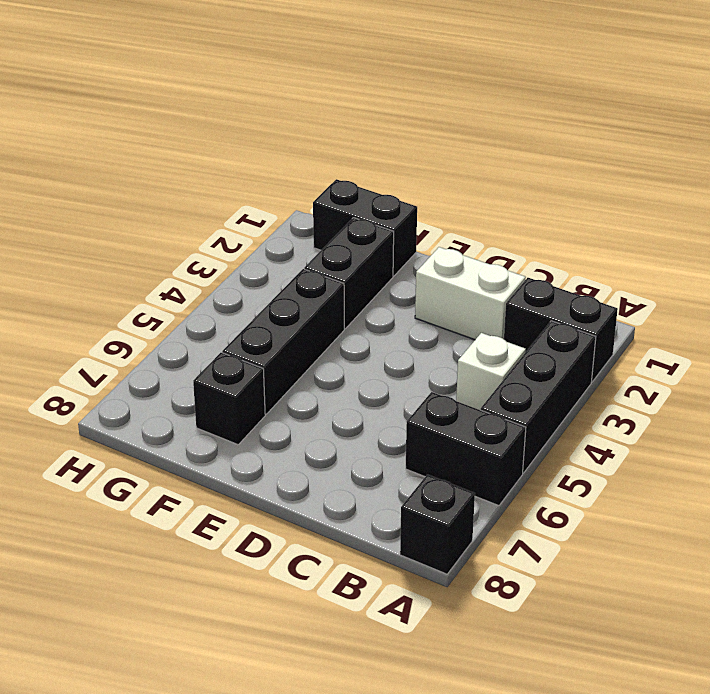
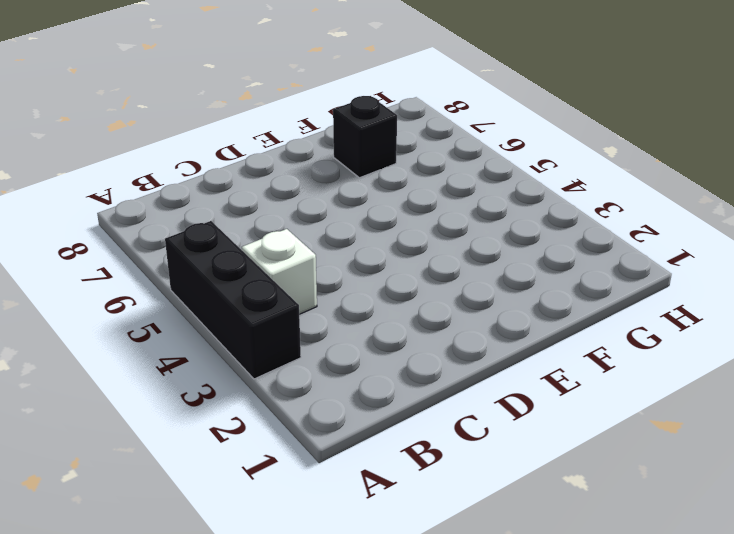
none -> black 1x2 brick [504,278,618,382]
none -> black 1x2 brick [406,392,526,506]

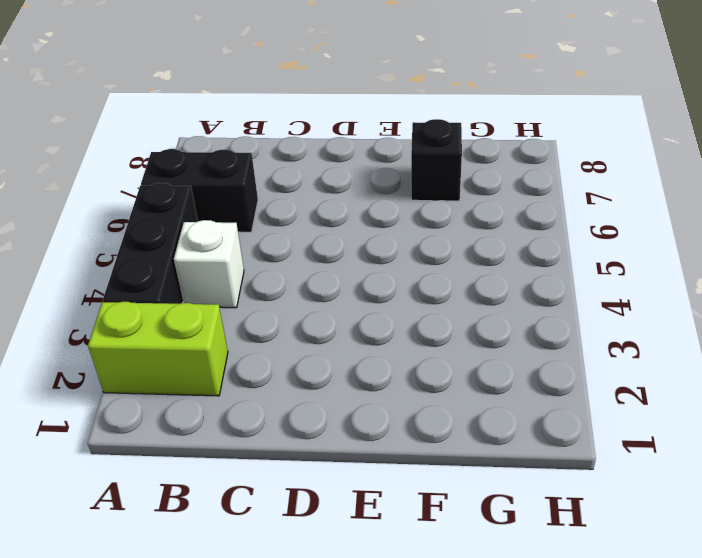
lime 1x2 brick [88,302,228,396] -> black 1x2 brick [504,278,618,382]
none -> black 1x1 brick [400,475,475,574]
none -> white 1x2 brick [415,247,526,340]

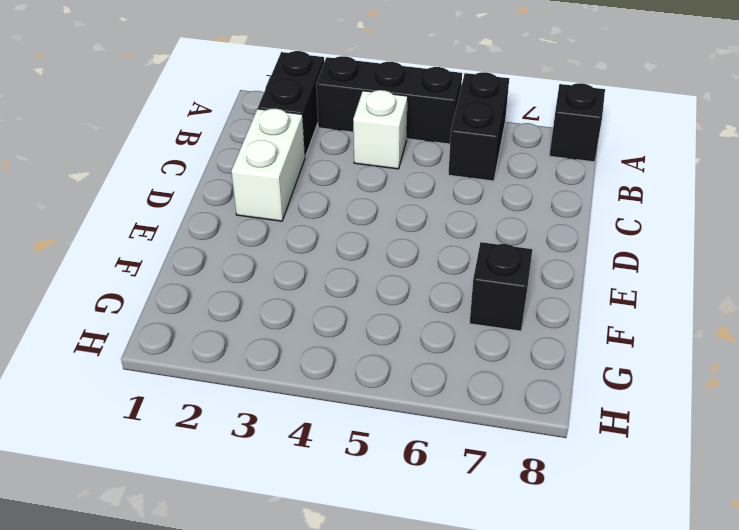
none -> black 1x2 brick [313,179,417,276]
none -> black 1x2 brick [304,218,394,329]

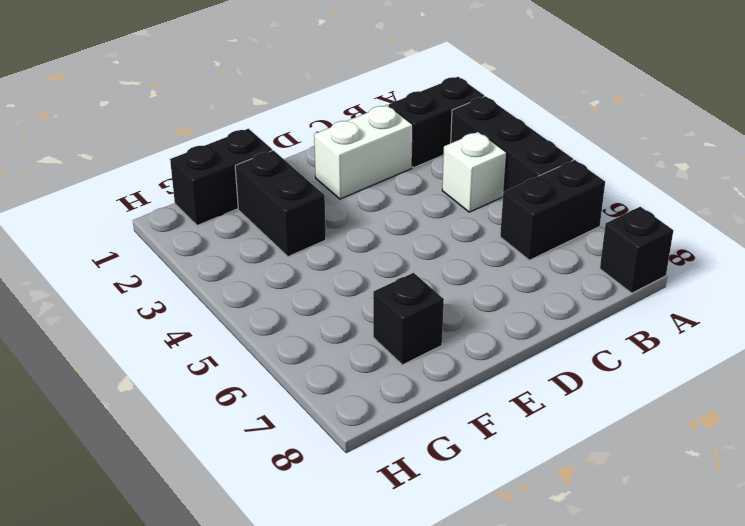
none -> black 1x3 brick [222,269,344,414]

